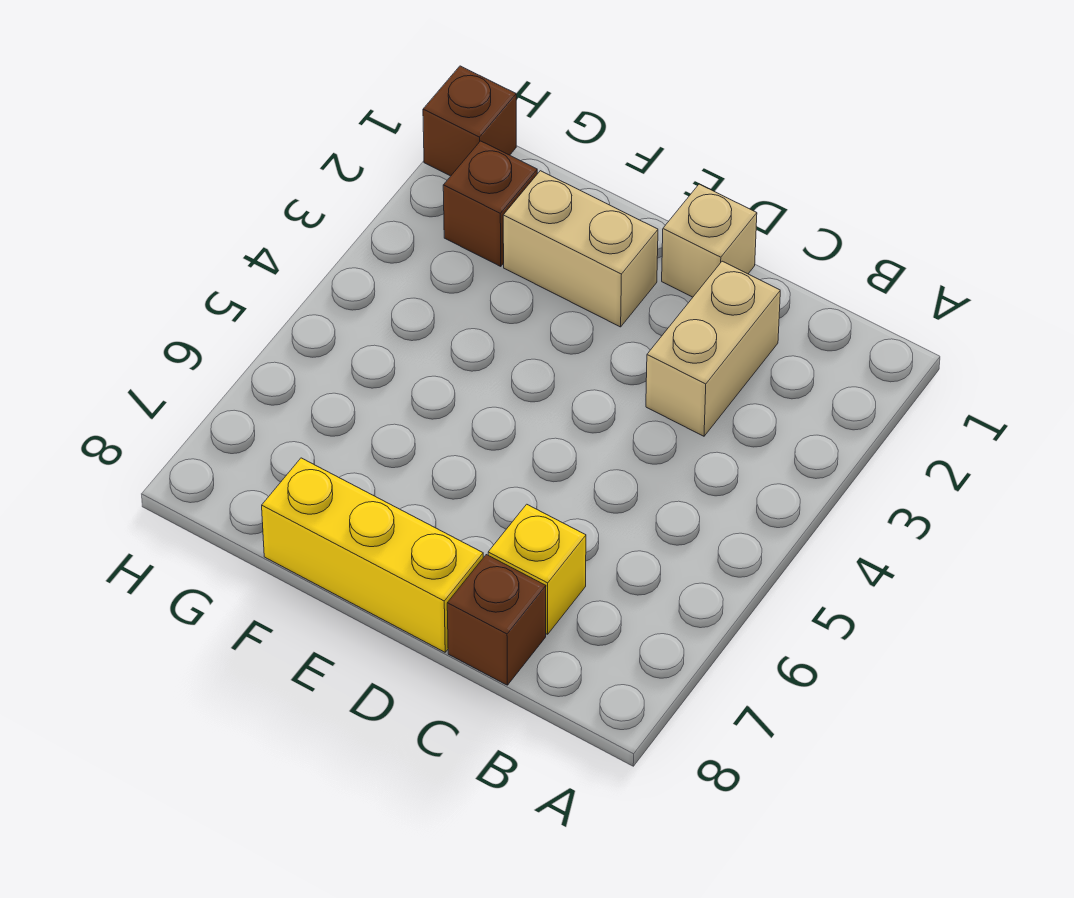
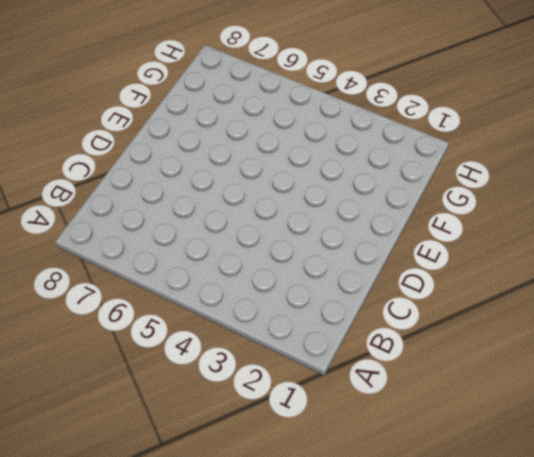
none -> tan 1x2 brick [646,261,780,436]
none -> yellow 1x1 brick [488,504,586,634]

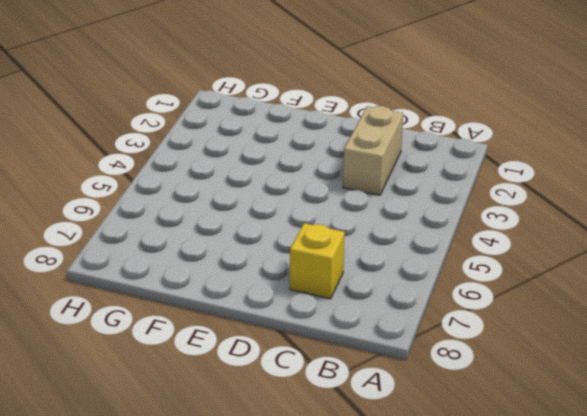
none -> brown 1x1 brick [447,555,546,685]
none -> tan 1x1 brick [662,184,757,297]

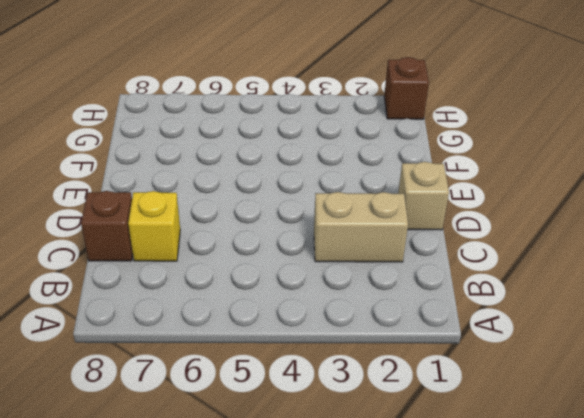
none -> yellow 1x3 brick [262,458,483,652]
none -> tan 1x2 brick [503,171,658,327]

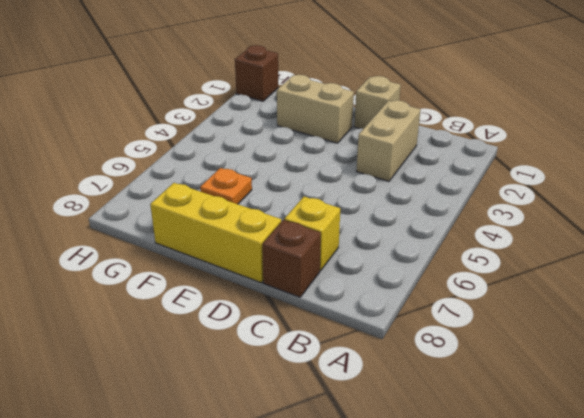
orange 1x1 plate [200,168,252,204] -> none
none -> brown 1x1 brick [443,141,537,266]

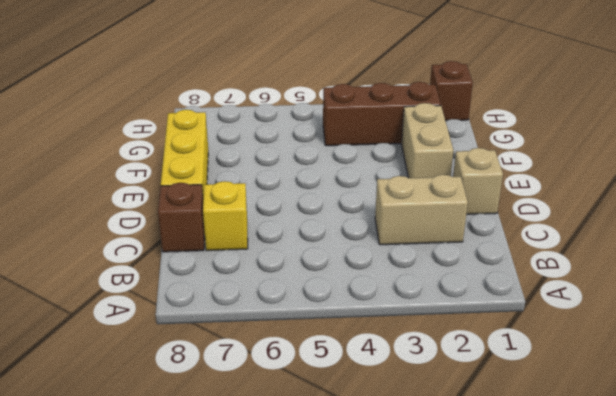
brown 1x3 brick [323,82,441,146] -> brown 1x1 brick [443,141,537,266]

